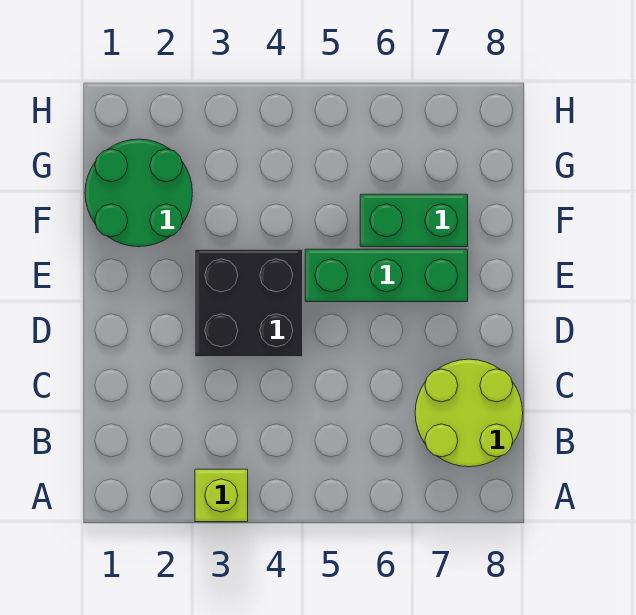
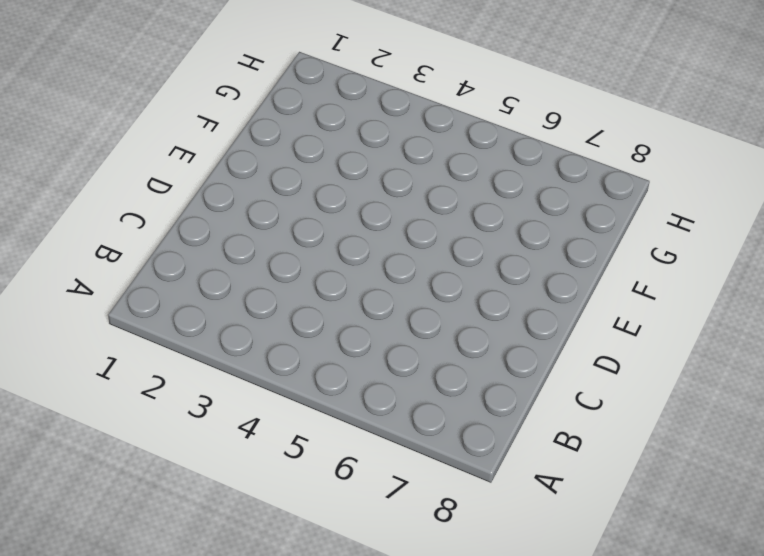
none -> lime 1x1 brick [195,469,248,522]
none -> lime 2x2 round brick [415,359,523,467]

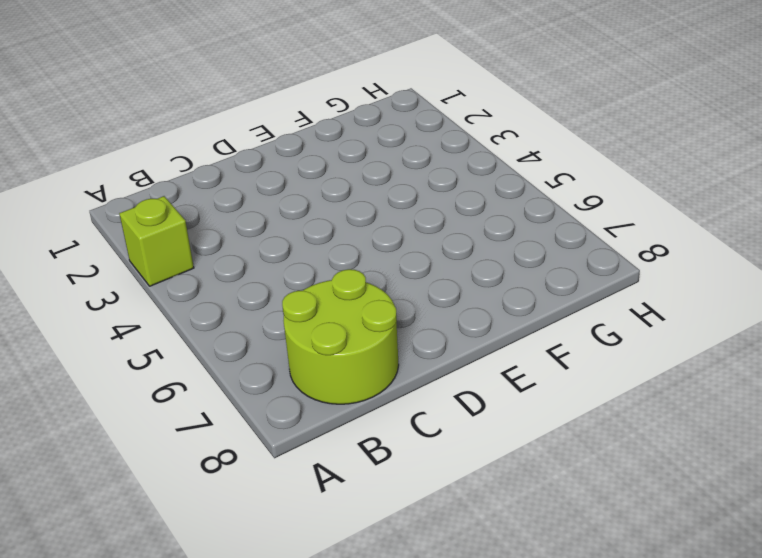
none -> black 2x2 brick [195,249,303,357]
none -> green 1x3 brick [305,249,468,302]

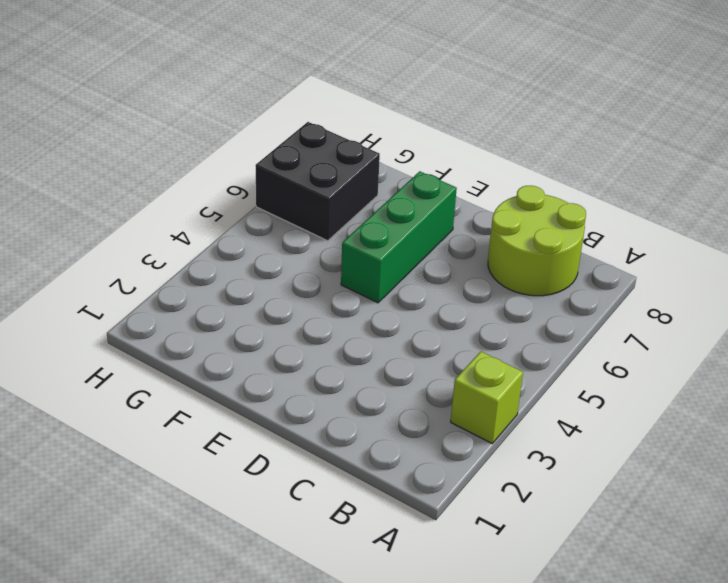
black 2x2 brick [256,122,380,241] -> black 2x2 brick moved to [195,249,303,357]
none -> green 2x2 round brick [85,139,192,247]
none -> green 1x2 brick [360,194,468,247]

